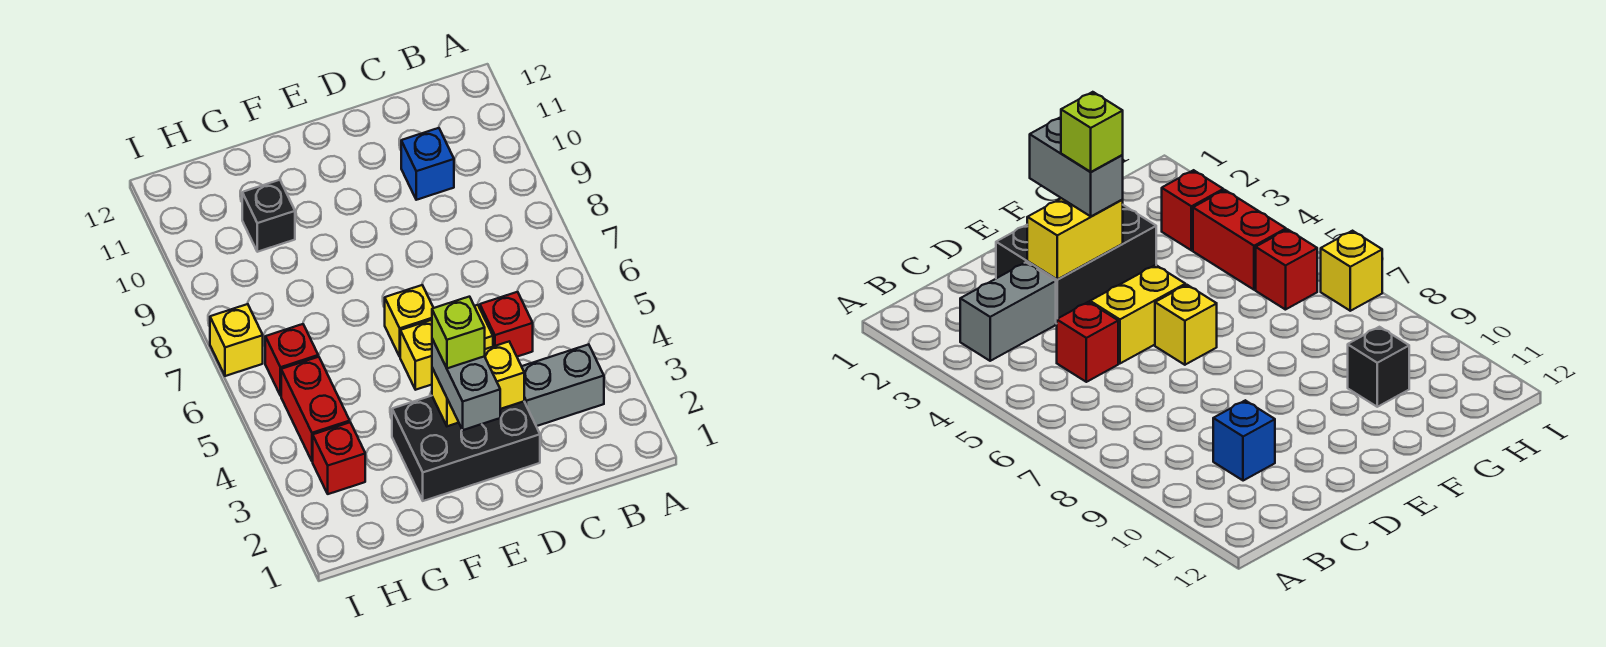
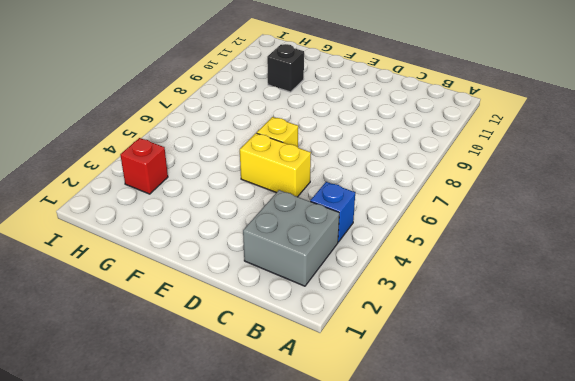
grey 2x2 brick [243,190,339,286] -> grey 1x2 brick [522,344,604,426]
blue 1x1 brick [310,182,355,242] -> blue 1x1 brick moved to [401,128,454,200]
none -> red 1x1 brick [480,292,533,357]
none -> black 2x3 brick [392,396,540,501]
none -> red 1x2 brick [281,357,350,461]

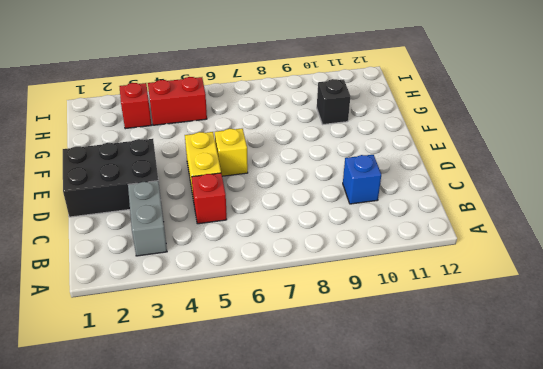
black 2x3 brick [63,139,158,217] -> black 2x3 brick turned to [392,396,540,501]
none -> red 1x1 brick [265,324,318,396]
none -> yellow 1x1 brick [210,304,263,376]
none -> yellow 1x2 brick [432,342,524,426]

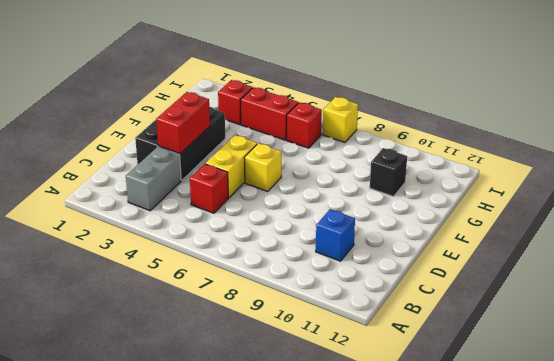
red 1x2 brick [156,92,210,154] -> yellow 1x2 brick [432,342,524,426]
none -> grey 1x2 brick [432,339,500,430]
none -> lime 1x1 brick [432,297,485,368]

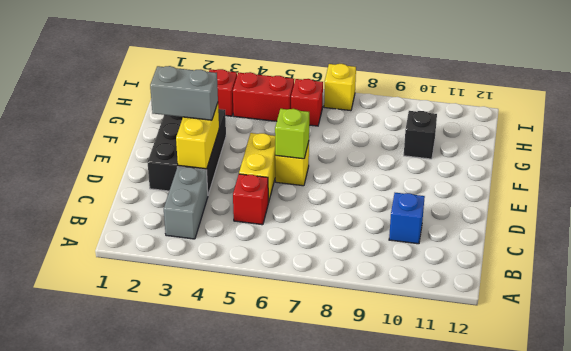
lime 1x1 brick [275,109,309,159] -> lime 1x1 brick moved to [432,297,485,368]

